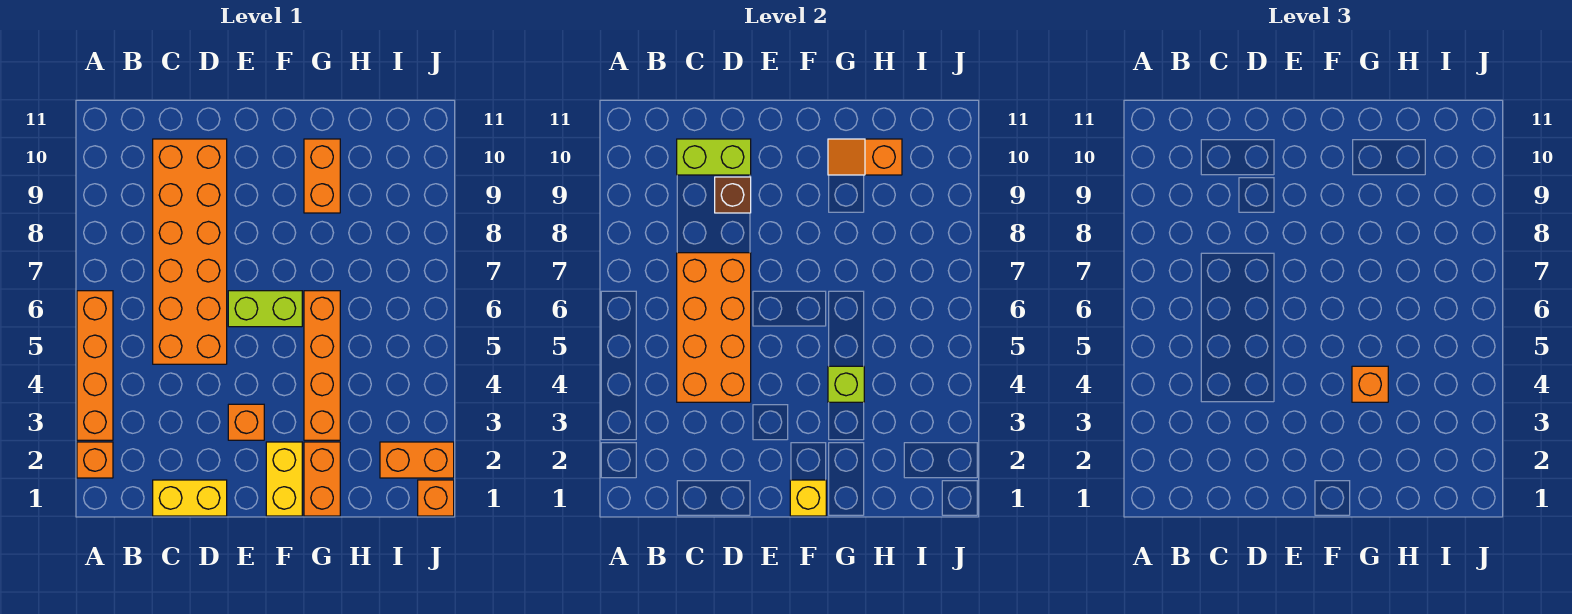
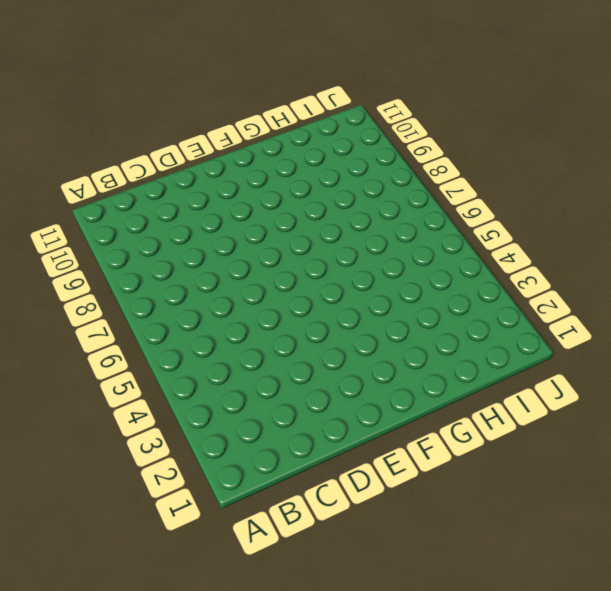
none -> orange 1x1 brick [77,442,113,478]
none -> orange 1x4 brick [77,291,113,440]
none -> yellow 1x2 brick [153,480,227,516]

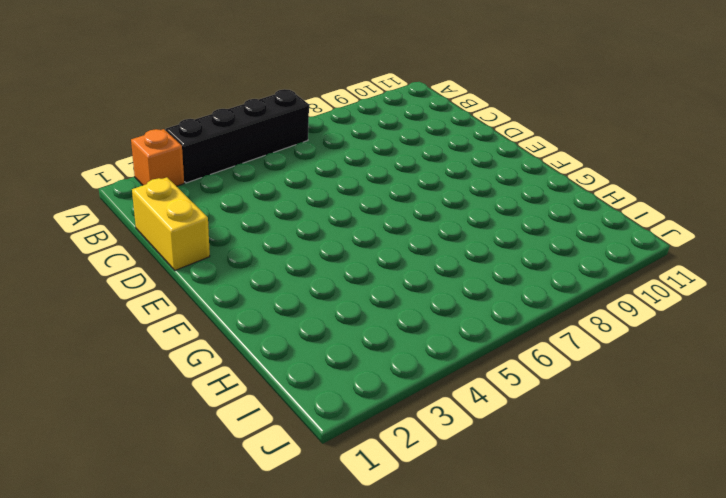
black 1x4 brick [166,89,309,183] -> orange 1x4 brick [77,291,113,440]
none -> orange 2x6 brick [153,139,227,364]
none -> orange 1x1 brick [228,404,264,440]
none -> lime 1x2 brick [228,291,302,327]

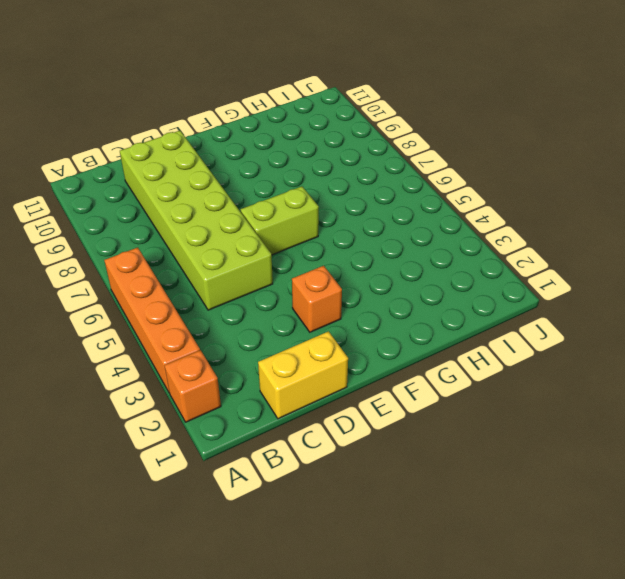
lime 2x6 brick [120,131,273,310] -> orange 2x6 brick [153,139,227,364]
none -> yellow 1x2 brick [266,442,302,516]
none -> orange 1x2 brick [304,442,340,516]
none -> orange 1x4 brick [304,291,340,440]

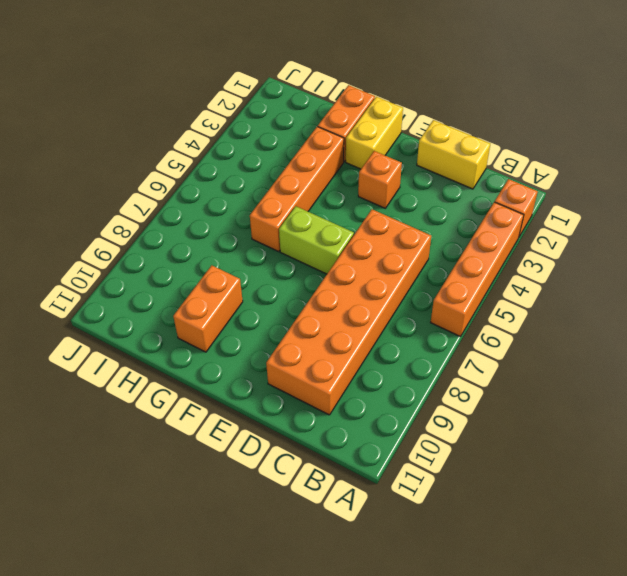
none -> orange 1x2 brick [380,442,454,478]
none -> orange 1x1 brick [418,480,454,516]
none -> orange 2x4 brick [677,253,751,402]

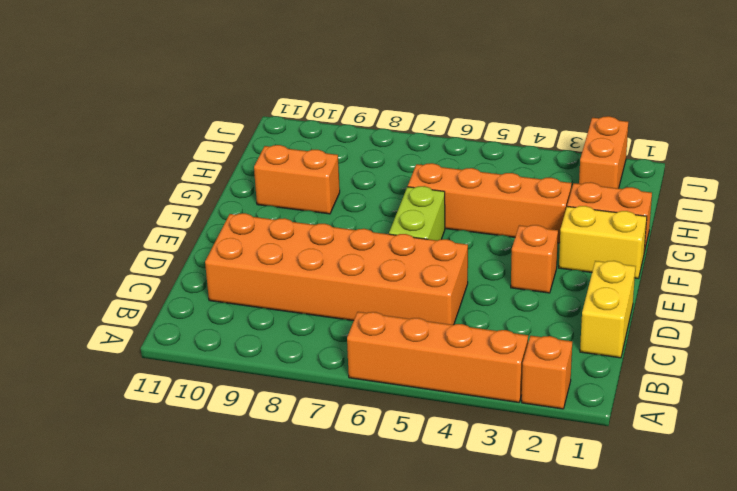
none -> orange 1x1 brick [418,480,454,516]
none -> orange 2x4 brick [677,253,751,402]
none -> lime 1x2 brick [677,139,751,175]

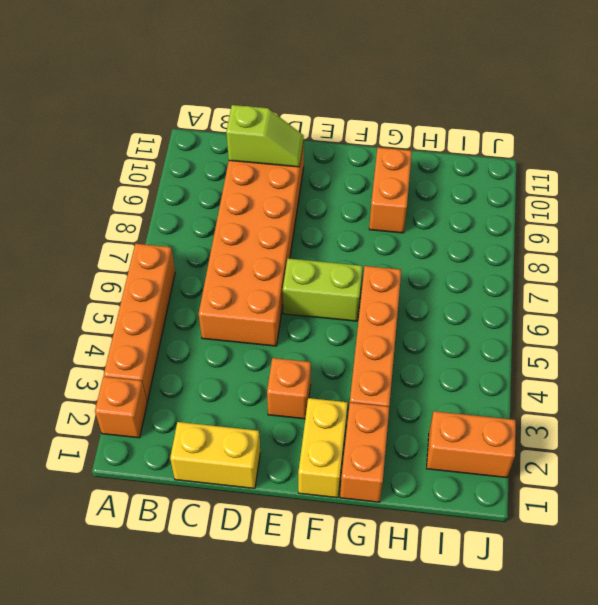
lime 1x2 slope [226,105,304,167] -> lime 1x2 brick [677,139,751,175]
none -> orange 1x1 brick [418,480,454,516]
none -> orange 2x4 brick [677,253,751,402]
none -> brown 1x1 brick [715,177,751,213]

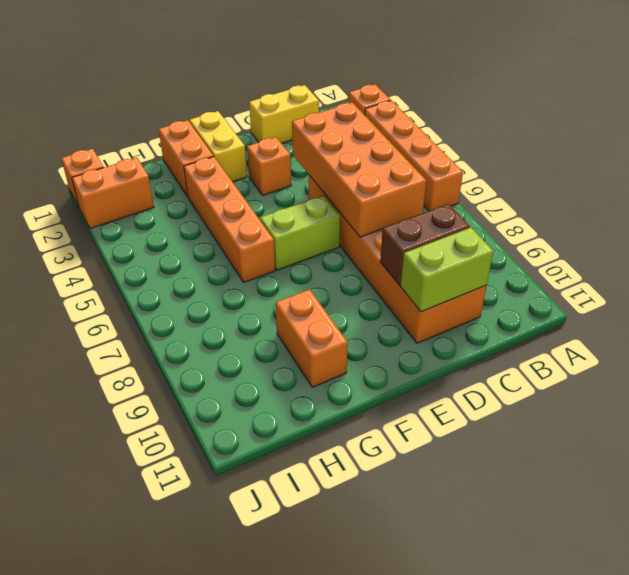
brown 1x2 brick [380,204,470,286] -> brown 1x1 brick [715,177,751,213]
none -> yellow 1x1 brick [790,480,826,516]
none -> lime 1x1 brick [828,366,864,402]
none -> orange 1x2 slope [828,139,902,175]

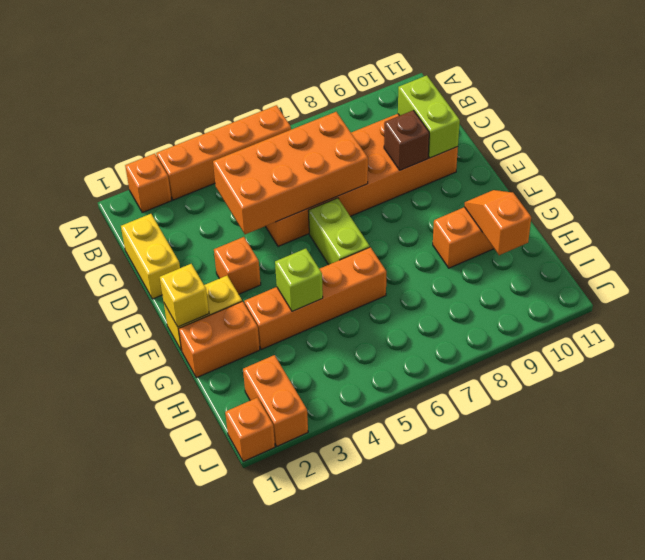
none -> orange 1x1 brick [1352,366,1388,402]

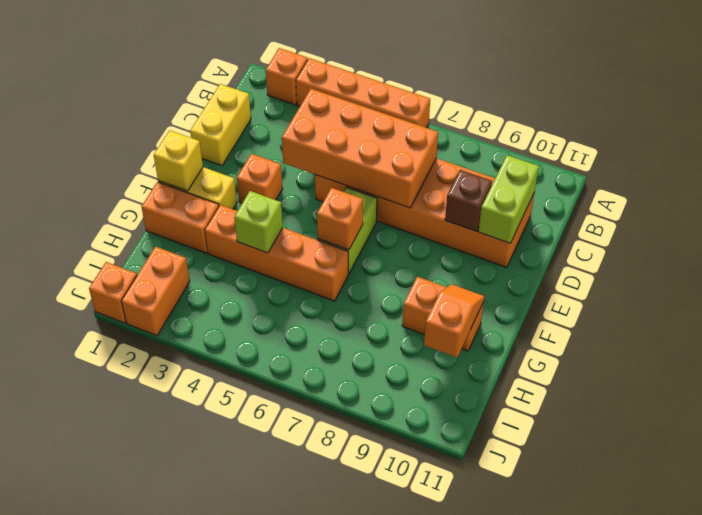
orange 1x1 brick [317,188,363,250] -> orange 1x1 brick moved to [1352,366,1388,402]

